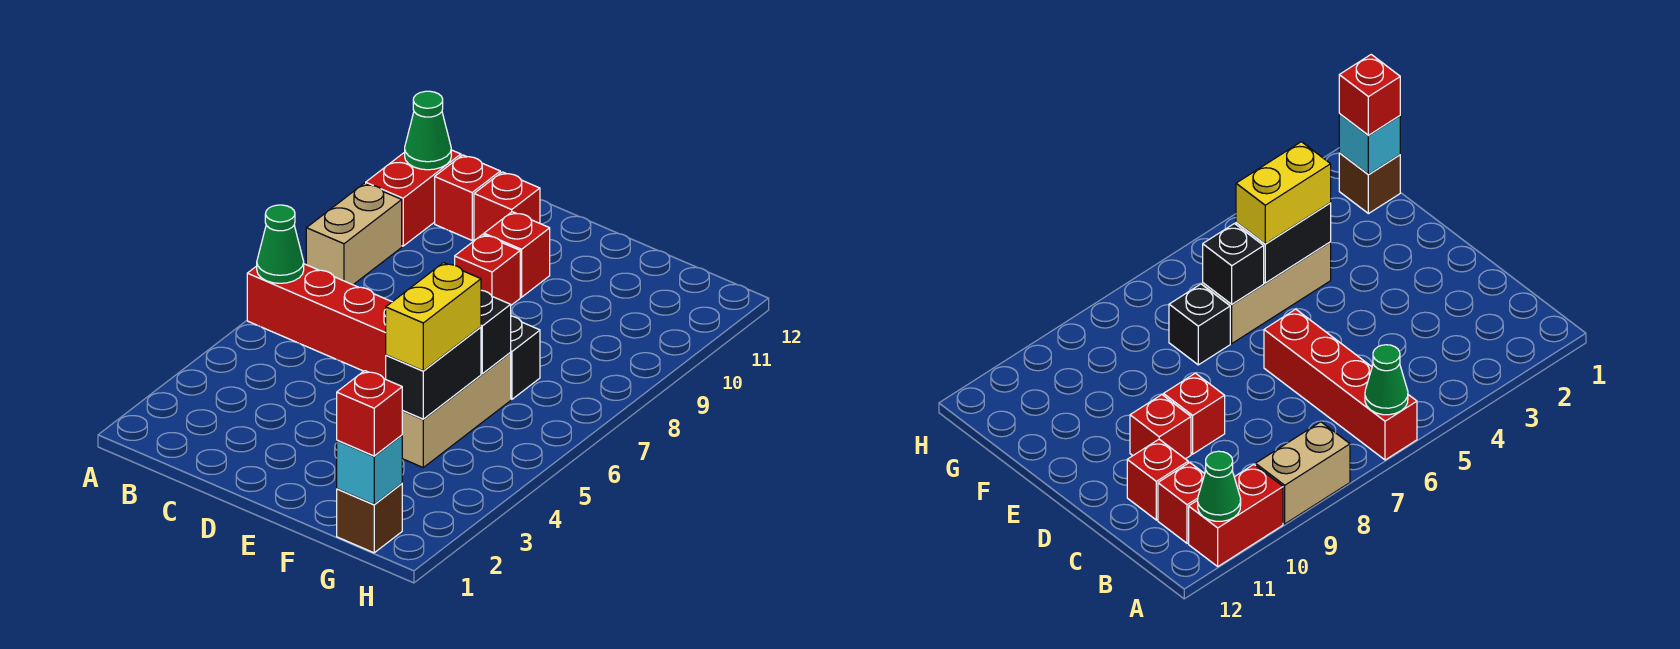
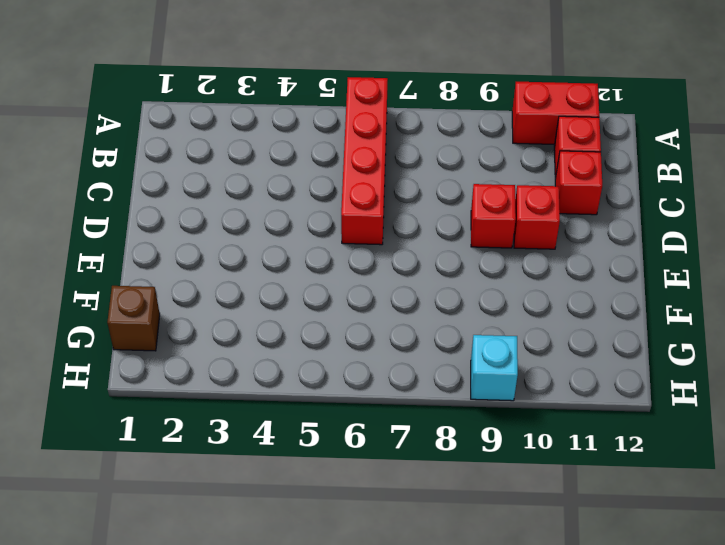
cyan 1x1 brick [471,335,518,401] -> cyan 1x1 brick moved to [337,435,402,504]
none -> tan 1x2 brick [306,183,402,285]
none -> tan 1x3 brick [402,353,511,467]
none -> black 1x1 brick [510,316,540,399]

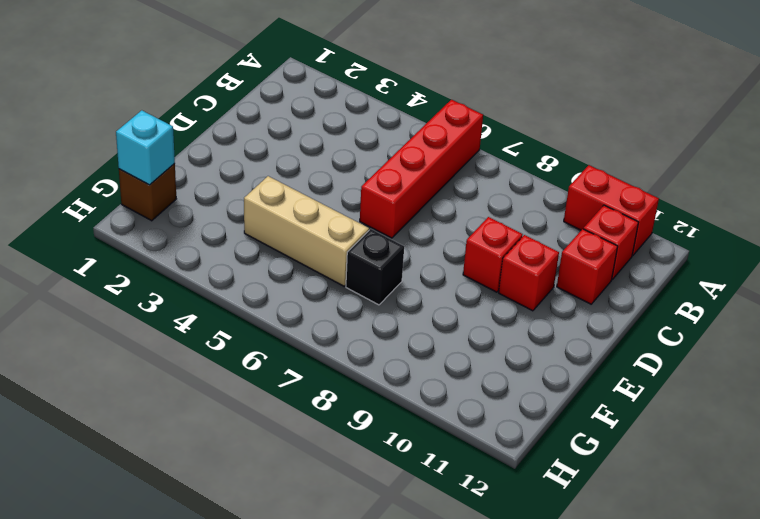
none -> tan 1x2 brick [306,183,402,285]
none -> green 1x1 cone [257,205,304,283]
none -> green 1x1 cone [405,91,451,170]

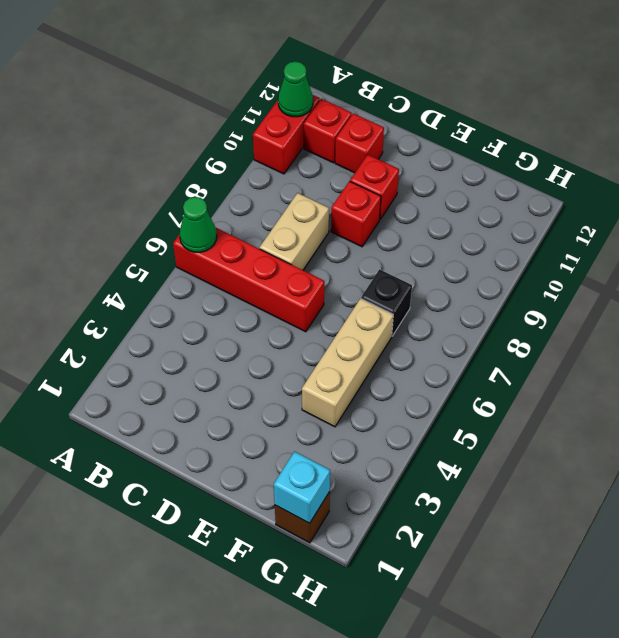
tan 1x2 brick [259,193,329,270] -> tan 1x2 brick moved to [306,183,402,285]
none -> black 1x2 brick [386,327,481,419]
none -> black 1x1 brick [481,290,511,374]
none -> yellow 1x2 brick [386,263,481,371]

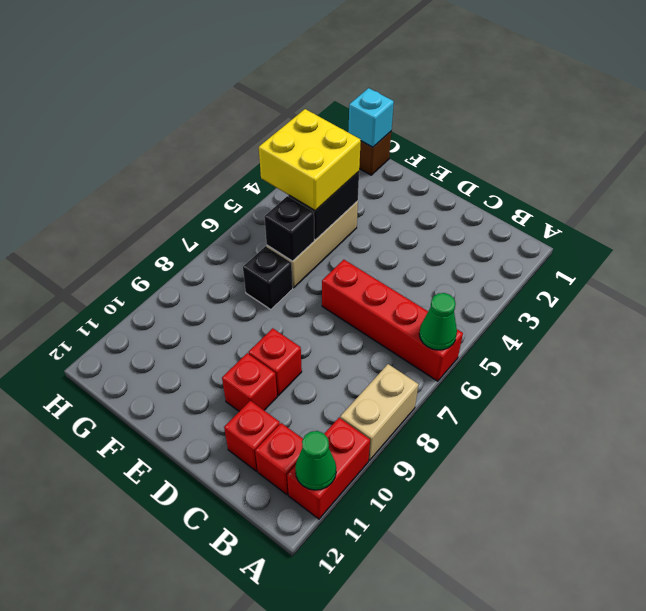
yellow 2x2 brick [259,109,361,211] -> yellow 1x2 brick [386,263,481,371]
none -> red 1x1 brick [337,371,402,456]

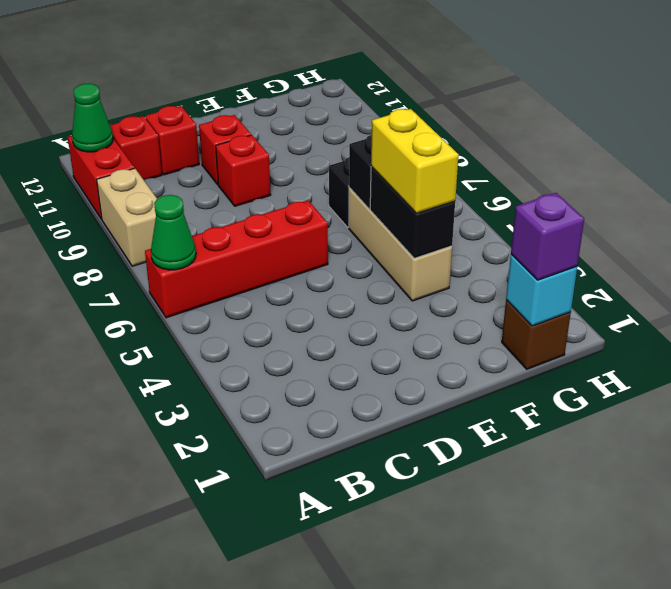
purple 1x1 brick [511,193,584,280] -> red 1x1 brick [337,371,402,456]

